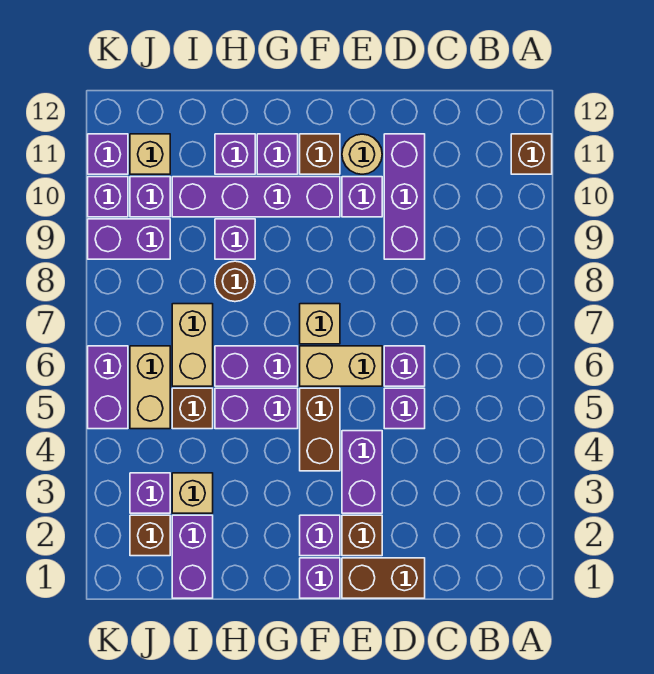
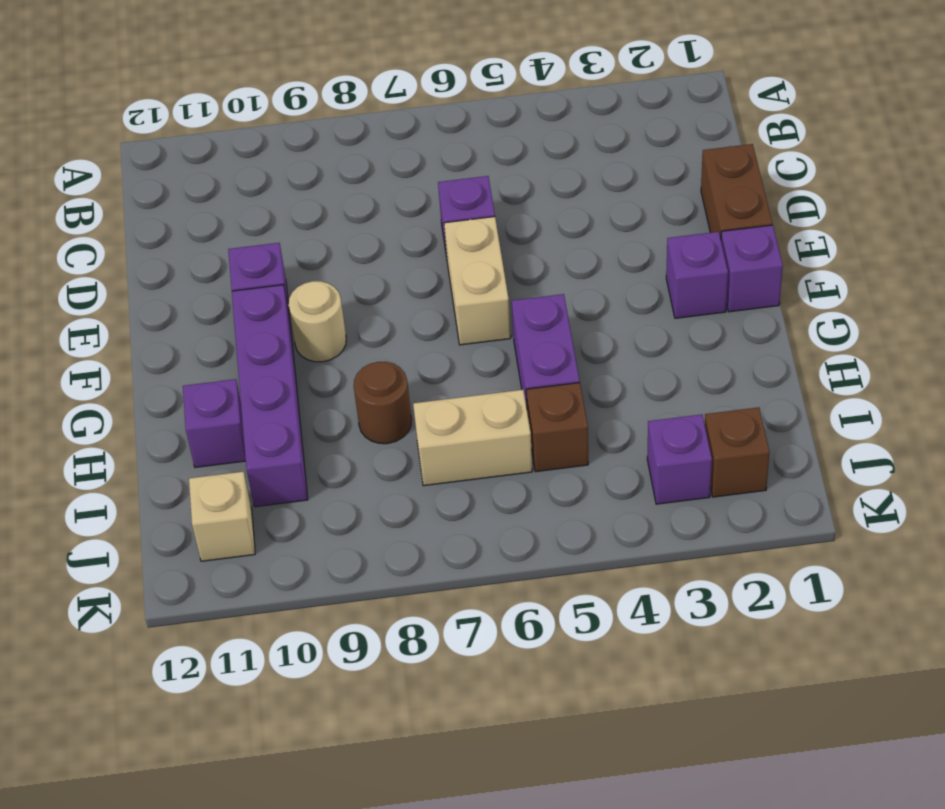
tan 1x1 round brick [288,281,346,362] -> tan 1x1 round brick moved to [342,134,382,174]
none -> brown 1x1 brick [511,134,552,174]
none -> purple 1x1 brick [384,388,425,429]
none -> purple 1x3 brick [384,134,425,259]
none -> brown 1x1 brick [342,515,382,556]

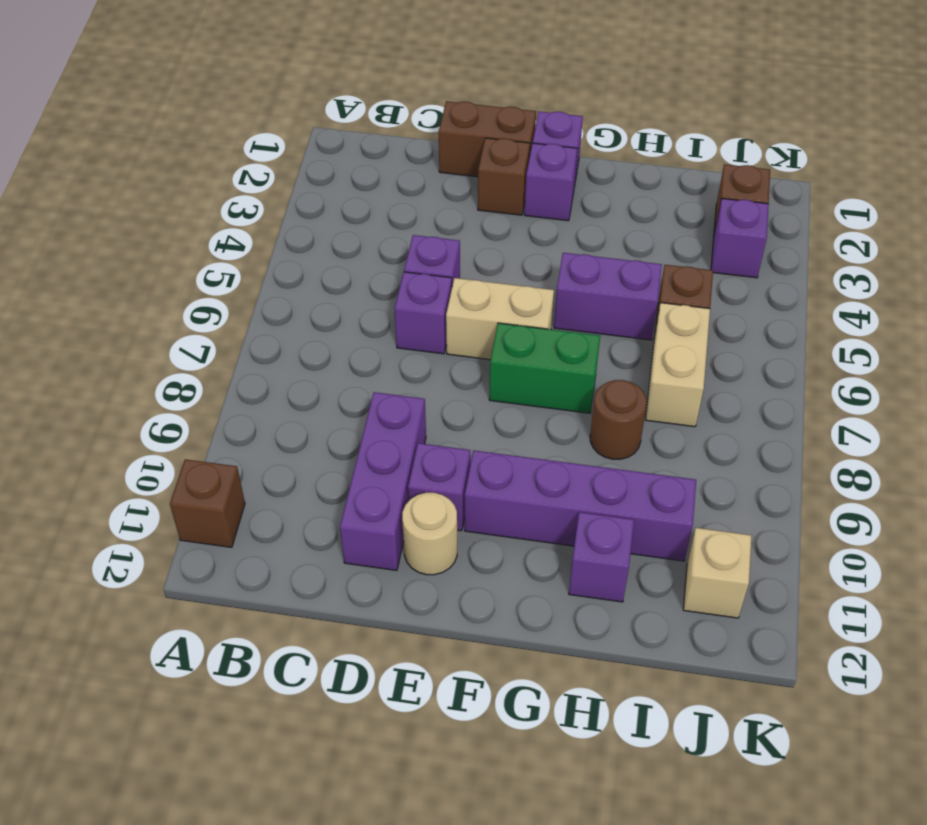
green 1x2 brick [489,323,600,413] -> tan 1x1 brick [300,304,340,344]
none -> purple 1x2 brick [342,431,382,513]
none -> brown 1x2 brick [300,388,340,471]
none -> brown 1x1 brick [300,134,340,174]
none -> purple 1x2 brick [215,346,298,386]

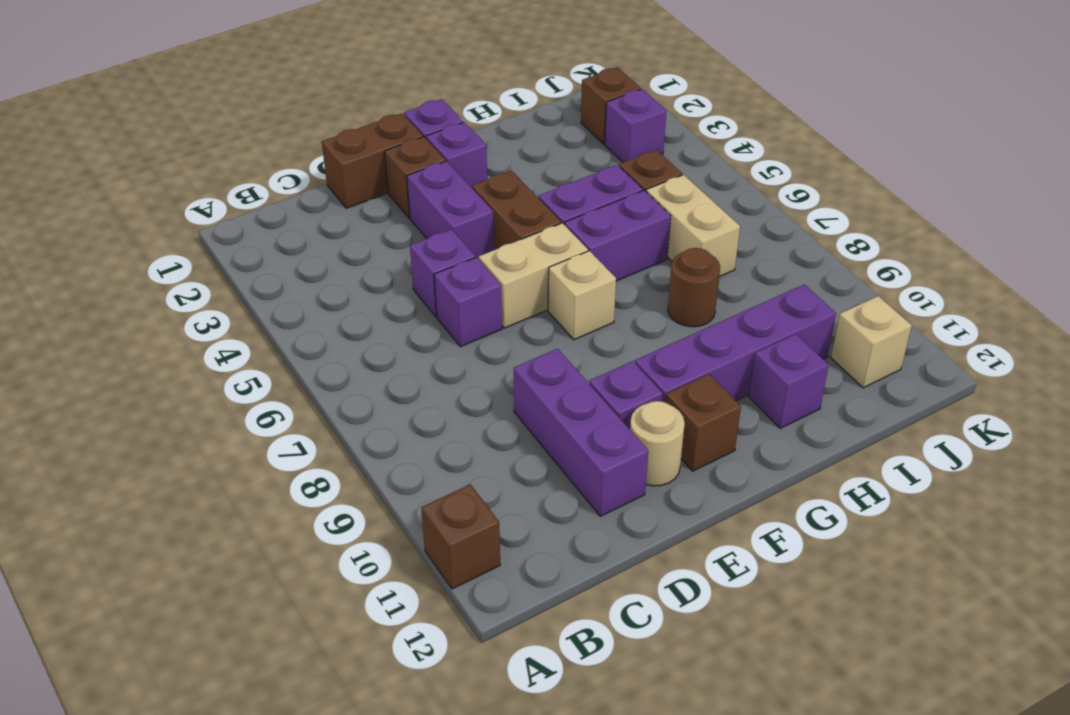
none -> purple 1x1 brick [257,134,298,174]
none -> purple 1x1 brick [215,219,255,259]
none -> purple 1x2 brick [172,515,213,598]
none -> tan 1x1 brick [172,473,213,513]

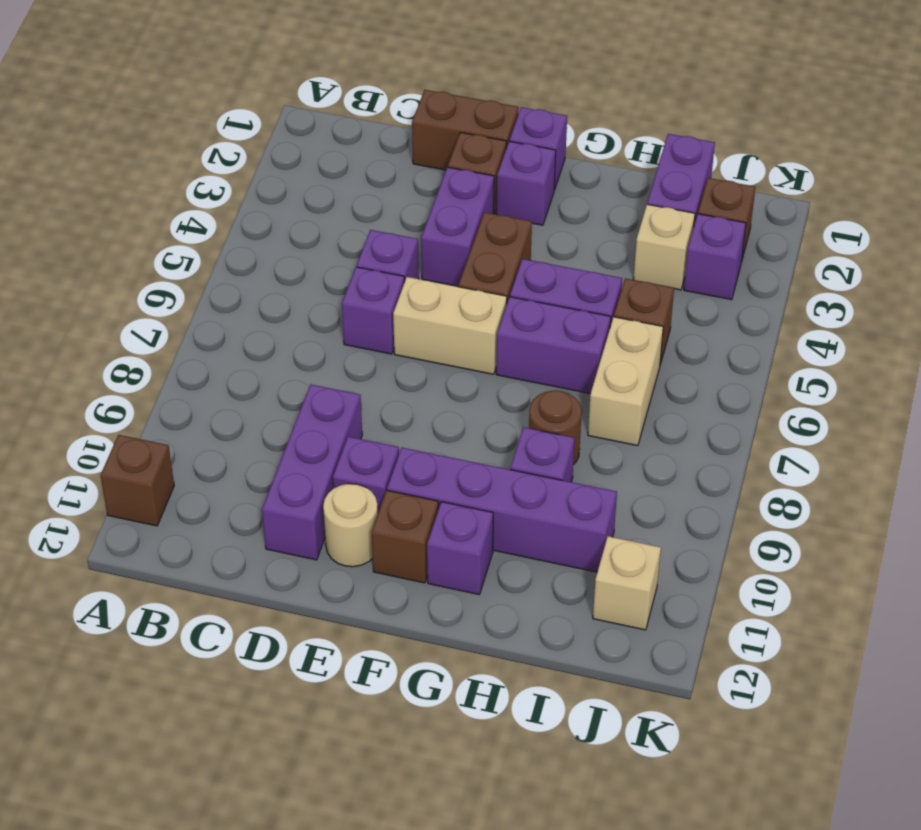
none -> tan 1x1 brick [300,304,340,344]
none -> purple 1x1 brick [215,134,255,174]
none -> tan 1x2 brick [130,346,170,429]
none -> purple 1x2 brick [88,219,170,259]

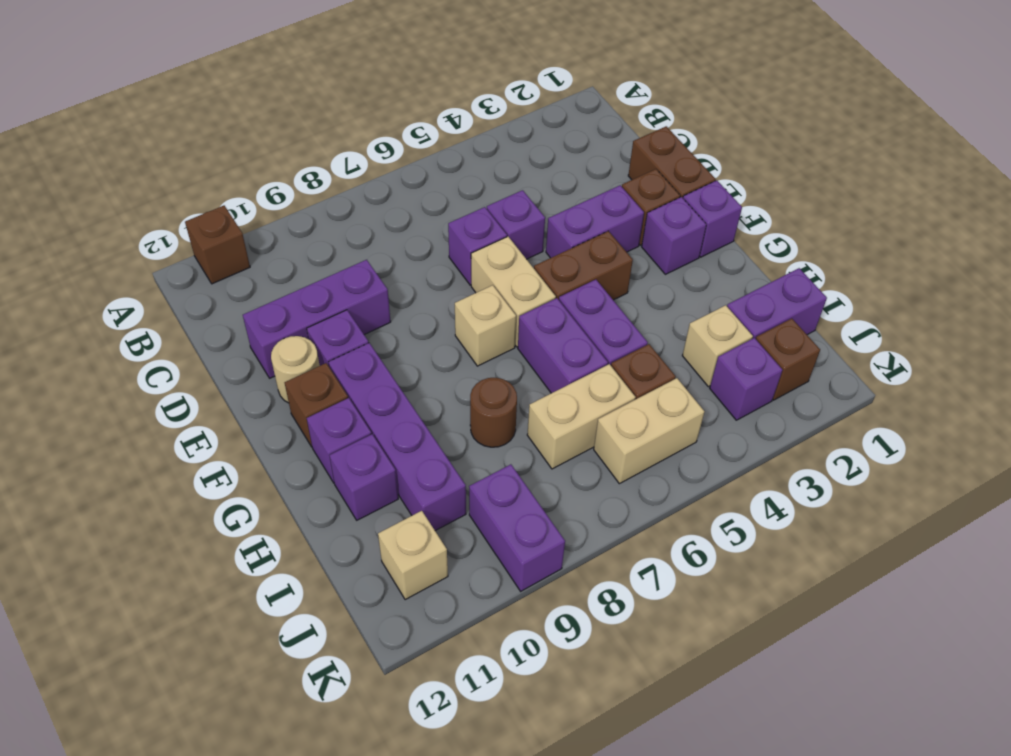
none -> purple 1x1 brick [215,219,255,259]
none -> purple 1x1 brick [130,177,170,217]
none -> purple 1x2 brick [88,346,128,429]
none -> purple 1x1 brick [88,177,128,217]

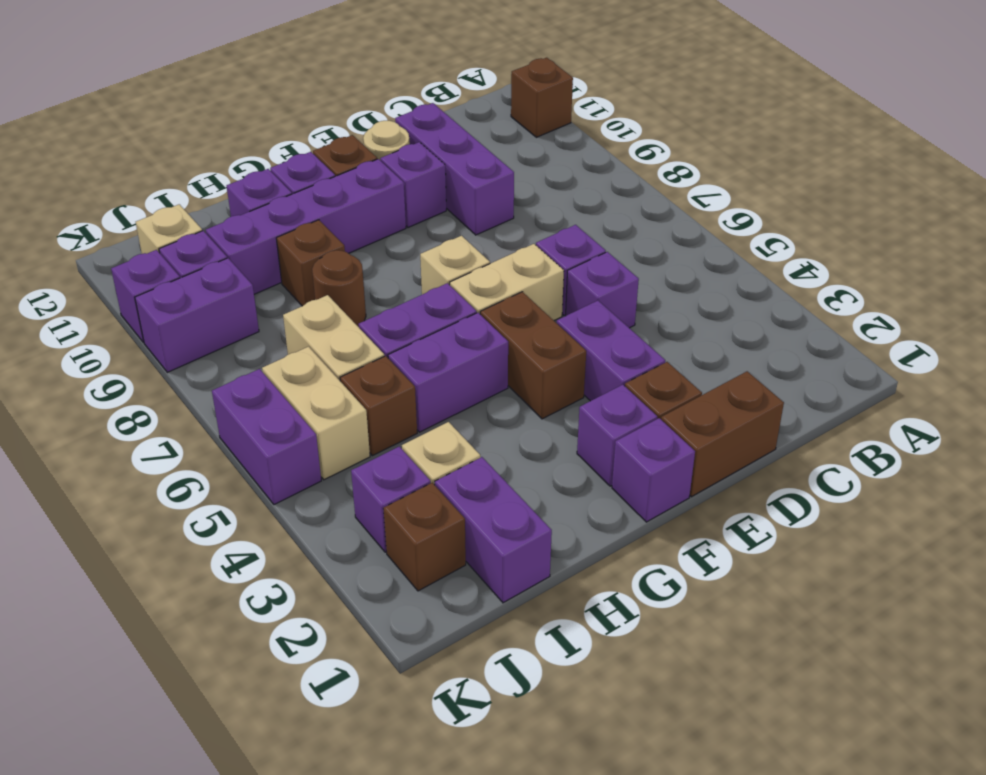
brown 1x1 brick [276,220,345,306] -> purple 1x1 brick [215,219,255,259]
none -> purple 1x1 brick [88,134,128,174]

